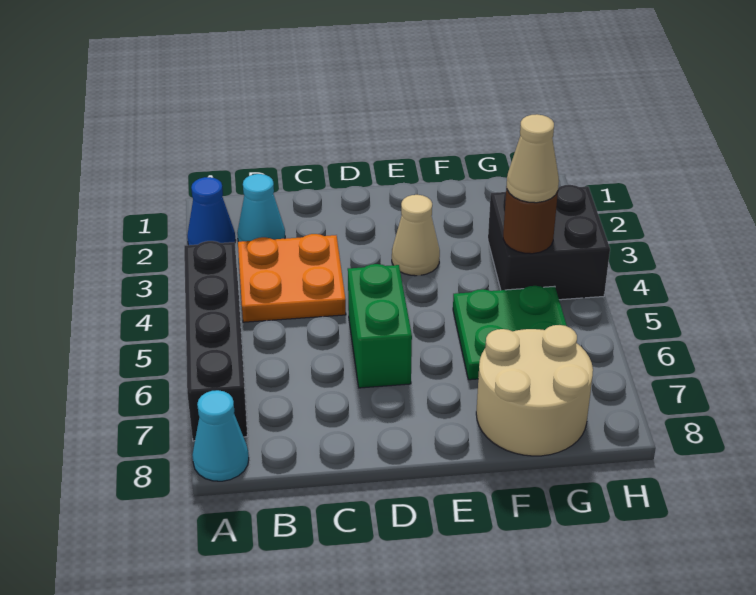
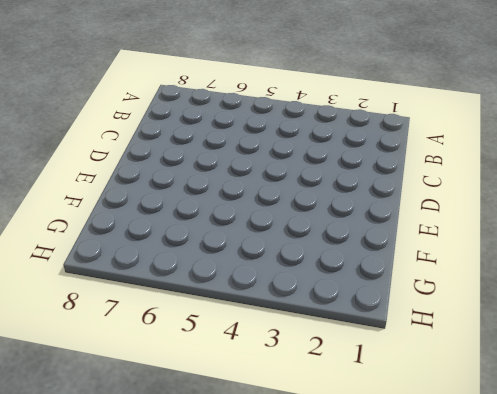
none -> blue 1x1 cone [187,177,236,245]
none -> black 1x4 brick [184,241,247,441]
none -> cyan 1x1 cone [192,390,249,481]

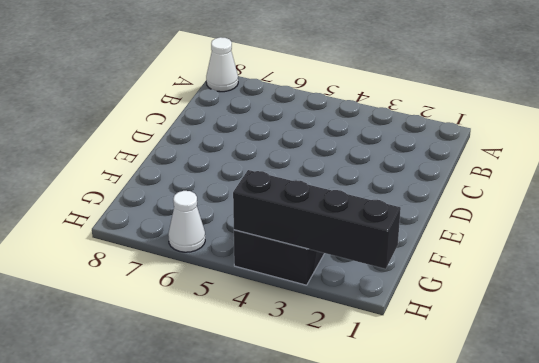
white 1x1 cone [206,37,238,92] -> cyan 1x1 cone [192,390,249,481]
black 1x4 brick [233,170,401,269] -> black 1x4 brick moved to [184,241,247,441]
white 1x1 cone [168,191,205,252] -> none
none -> blue 1x1 cone [187,177,236,245]
none -> cyan 1x1 cone [237,174,285,242]
none -> orange 2x2 plate [238,234,346,322]

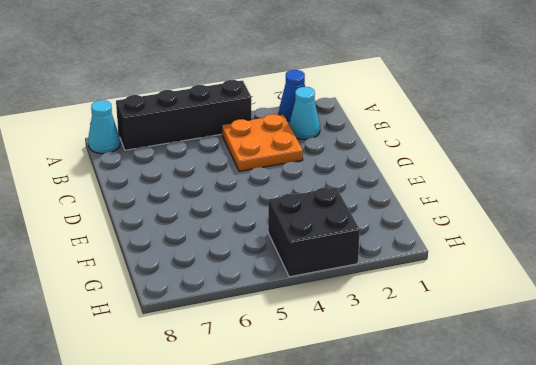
none -> green 1x2 brick [348,264,412,388]
none -> tan 1x1 cone [392,195,440,276]
none -> green 2x2 plate [453,286,567,380]

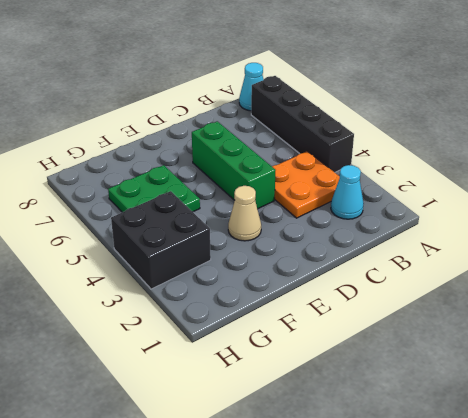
green 1x3 brick [192,121,276,209] -> green 1x2 brick [348,264,412,388]
none -> blue 1x1 cone [187,177,236,245]
none -> tan 2x2 round brick [476,325,593,456]
none -> brown 1x1 round brick [503,186,558,254]

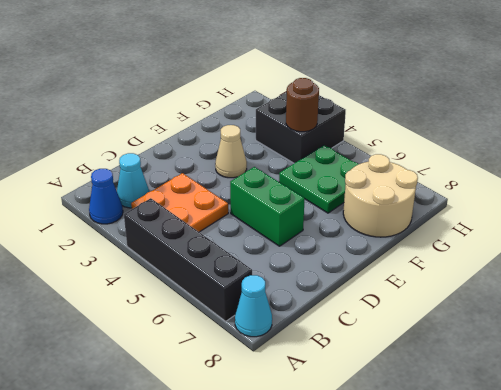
none -> tan 1x1 cone [507,114,559,203]

